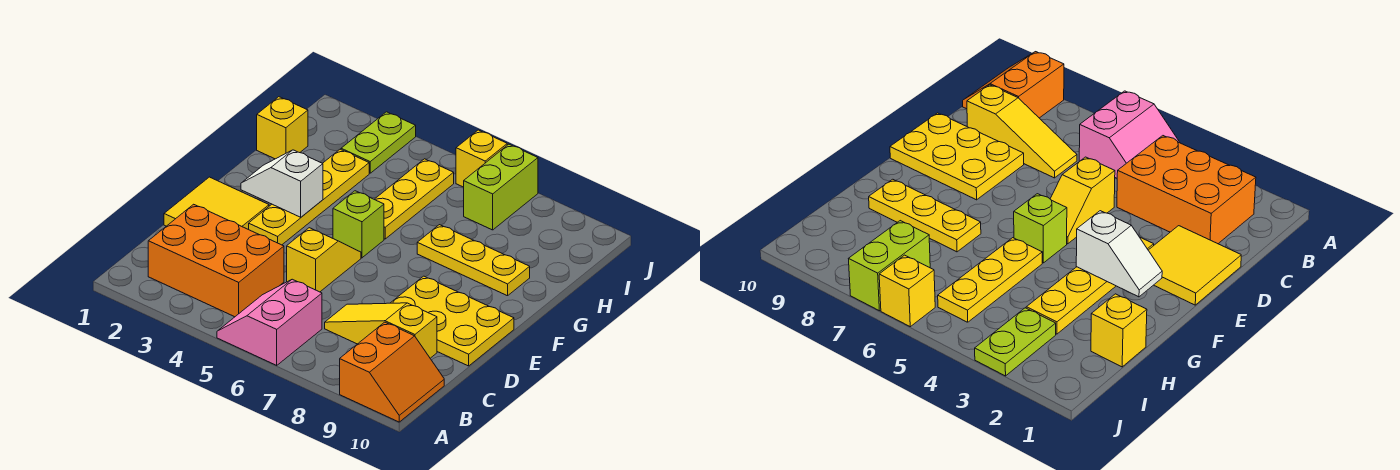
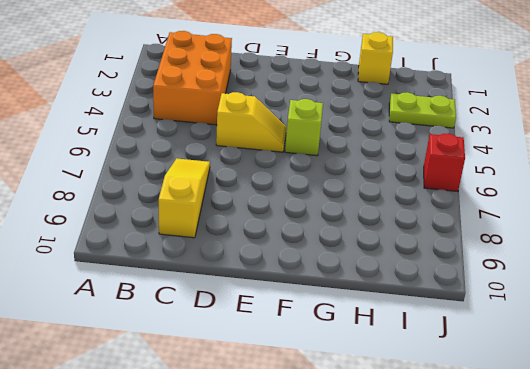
red 1x1 brick [424,134,465,192] -> yellow 1x1 brick [456,130,507,187]
none -> pink 2x2 slope [217,279,322,365]
none -> orange 2x2 slope [340,322,444,422]
none -> yellow 2x2 tile [164,177,269,229]

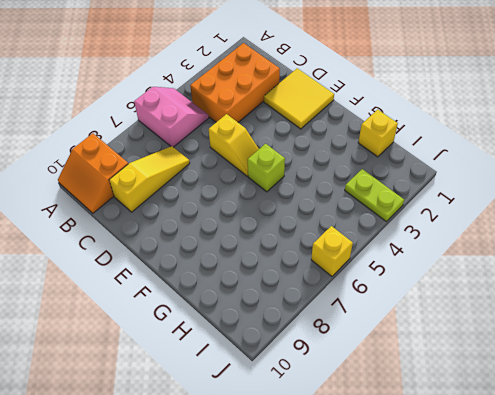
none -> yellow 2x3 plate [391,276,514,366]
none -> yellow 1x4 plate [249,149,369,245]
none -> yellow 1x3 plate [374,159,454,239]

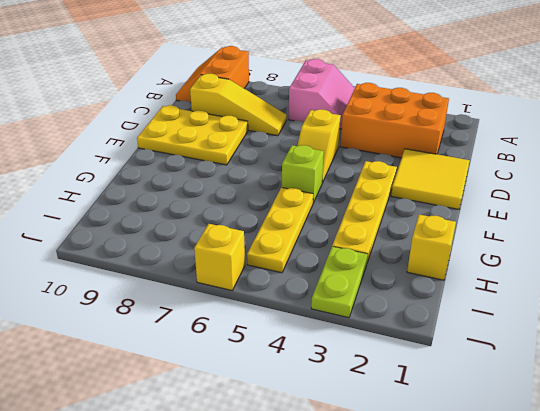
none -> yellow 1x3 plate [417,225,530,296]
none -> lime 1x2 brick [464,144,538,230]
none -> white 1x2 slope [241,150,323,217]

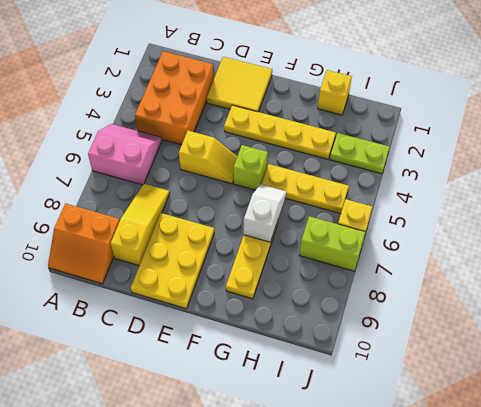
white 1x2 slope [244,184,287,242] -> white 1x2 slope moved to [241,150,323,217]

